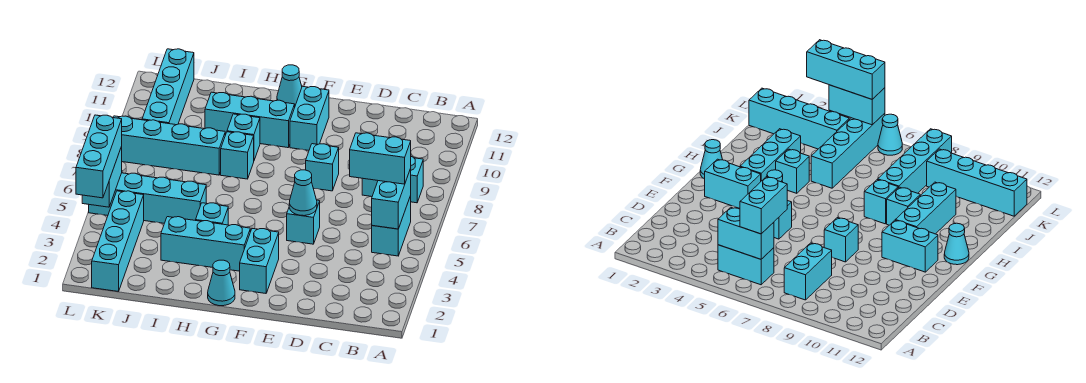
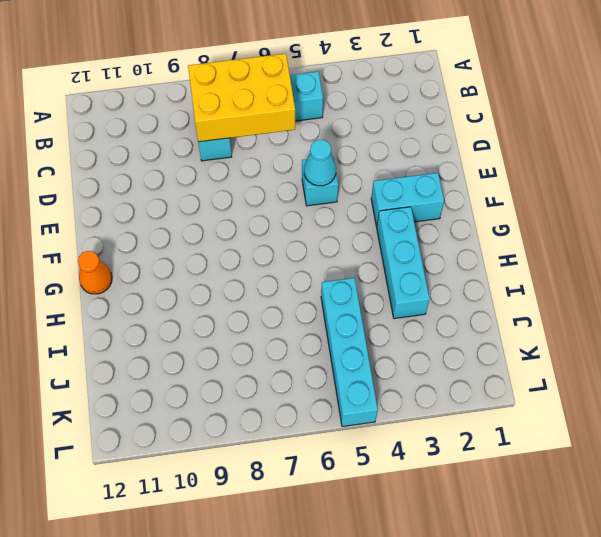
yellow 2x3 brick [188,54,295,142] -> cyan 1x2 brick [372,169,411,229]
orange 1x1 cone [78,251,112,294] -> cyan 1x1 cone [277,65,302,105]
none -> cyan 1x1 brick [306,144,339,191]
none -> cyan 1x2 brick [290,86,329,150]
none -> cyan 1x1 cone [208,260,235,306]

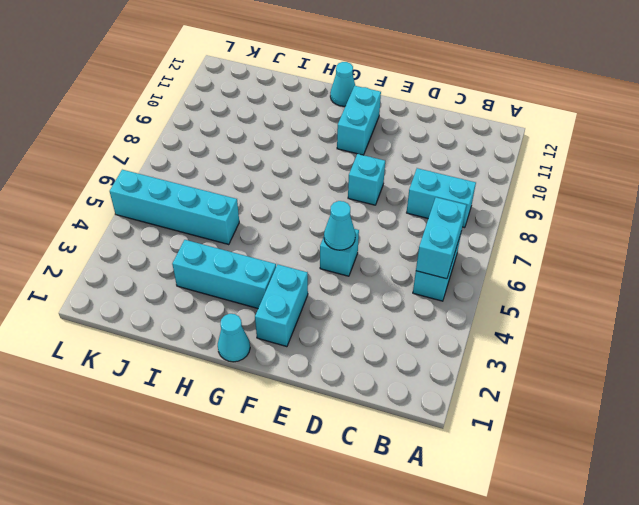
none -> cyan 1x3 brick [205,92,295,148]
none -> cyan 1x1 brick [196,203,228,225]
none -> cyan 1x1 brick [221,132,254,179]

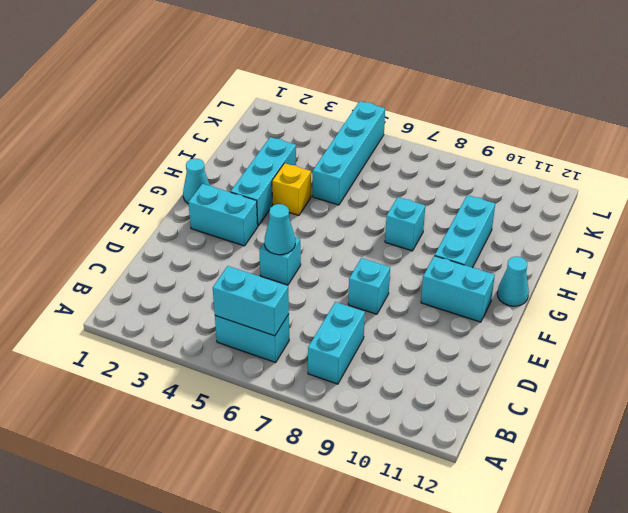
yellow 1x1 brick [272,163,311,215] -> cyan 1x1 brick [196,203,228,225]
none -> cyan 1x1 brick [227,114,260,160]
none -> cyan 1x4 brick [113,116,225,175]
none -> cyan 1x4 brick [92,191,144,292]

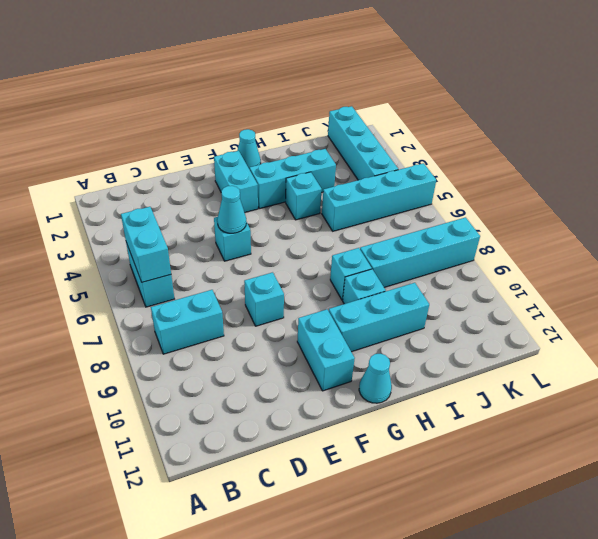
none -> cyan 1x4 brick [142,49,194,125]
none -> cyan 1x1 cone [878,114,902,155]
none -> cyan 1x2 brick [82,147,122,207]

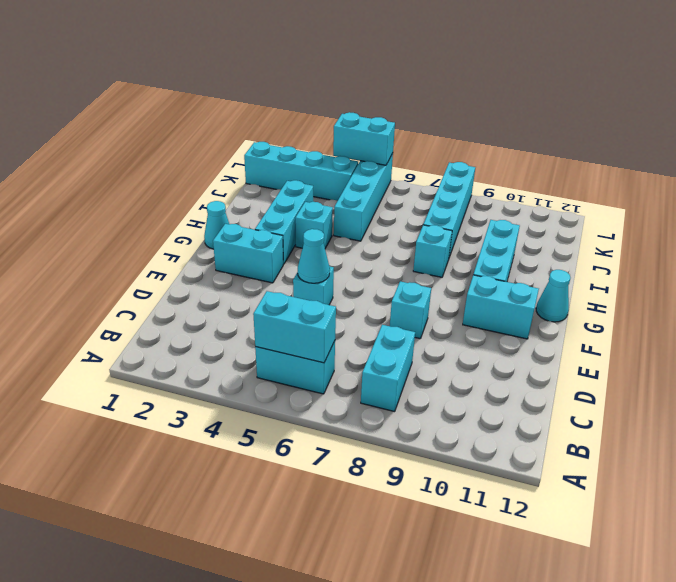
none -> cyan 1x1 brick [227,114,260,160]
none -> cyan 1x4 brick [142,49,194,125]
none -> cyan 1x1 cone [878,114,902,155]

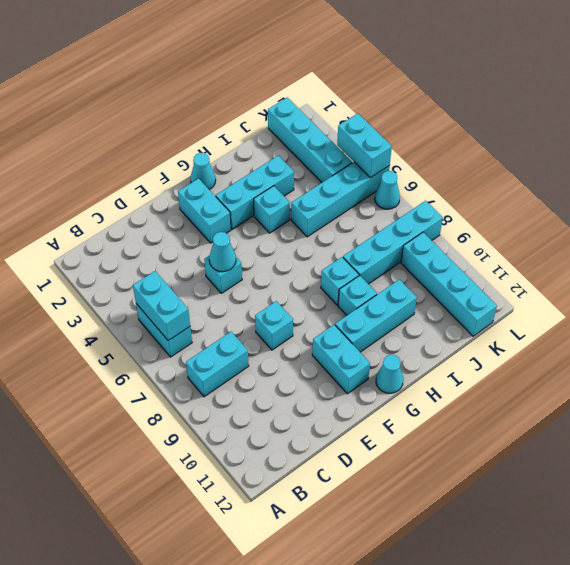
none -> cyan 1x2 brick [350,133,411,184]
none -> cyan 1x3 brick [76,115,122,198]

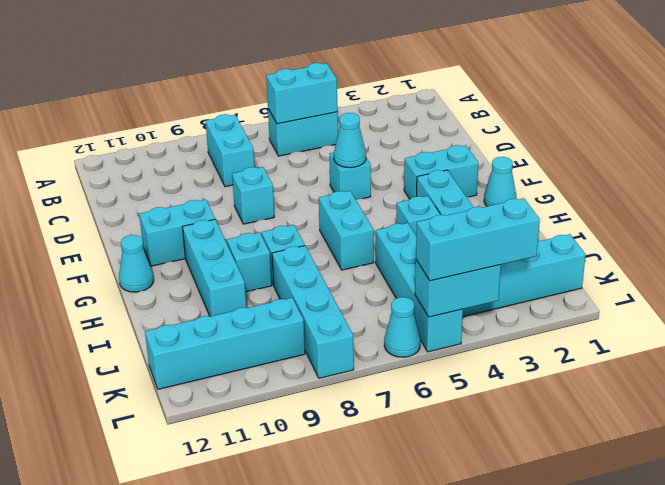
cyan 1x2 brick [319,191,374,270] -> cyan 1x2 brick moved to [350,133,411,184]

